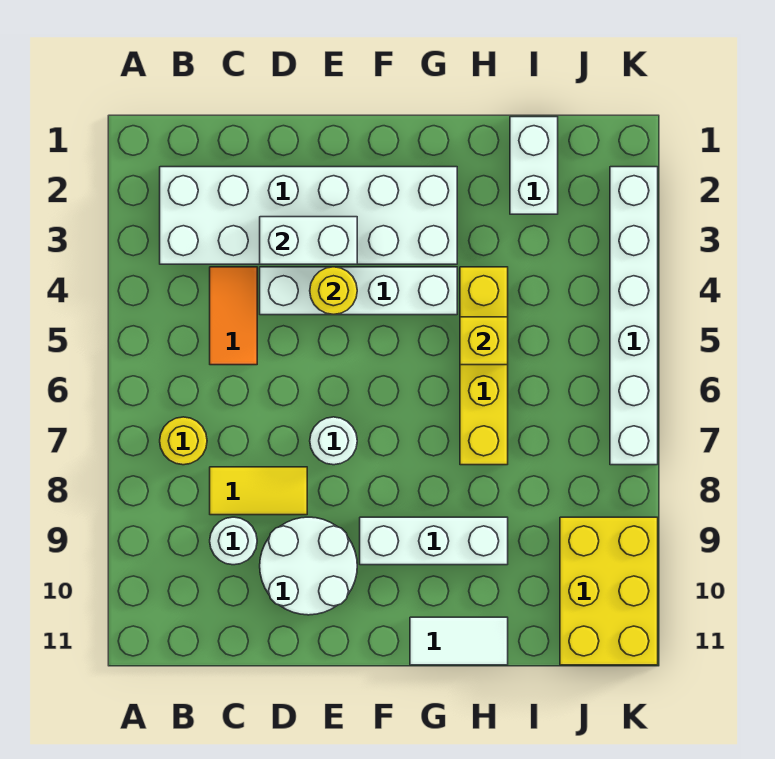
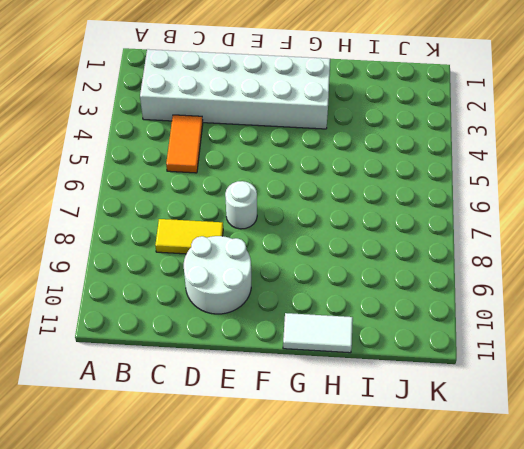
none -> yellow 1x1 round brick [160,417,207,465]
none -> white 1x1 round brick [210,517,257,565]
none -> white 1x4 brick [260,267,457,315]

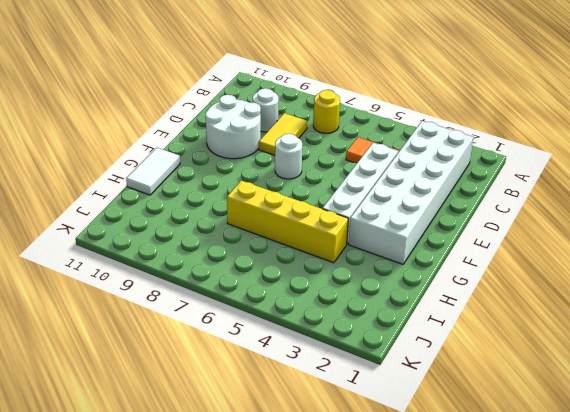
none -> white 1x3 brick [360,517,508,565]
none -> white 1x2 brick [510,117,558,214]
none -> yellow 2x3 brick [560,517,658,665]

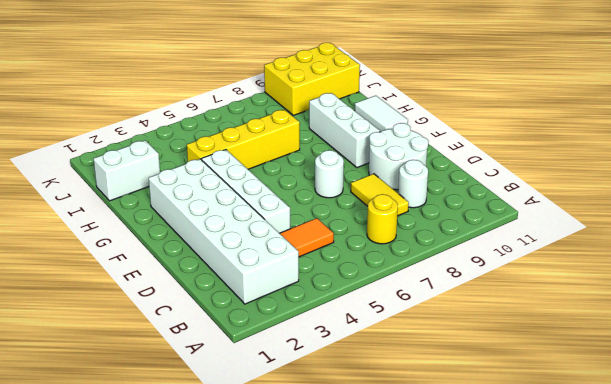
none -> white 1x6 brick [610,167,658,465]
none -> white 1x2 brick [260,217,357,264]
none -> yellow 1x1 round brick [310,267,357,315]

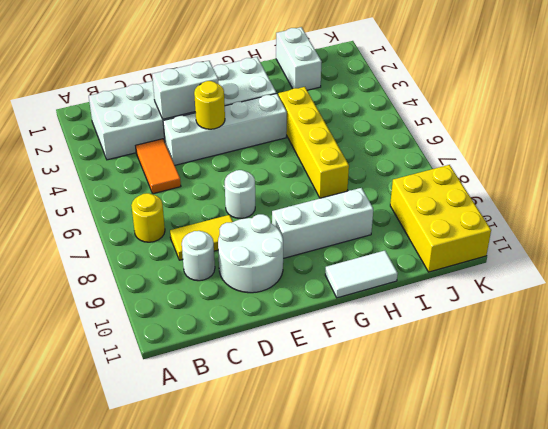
none -> white 1x6 brick [610,167,658,465]
none -> yellow 1x1 brick [460,317,508,365]

